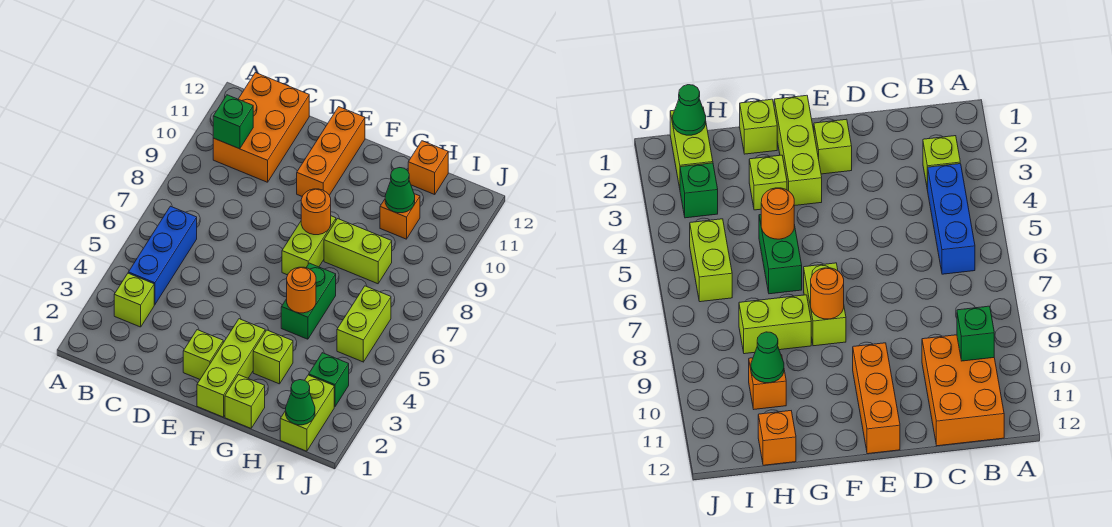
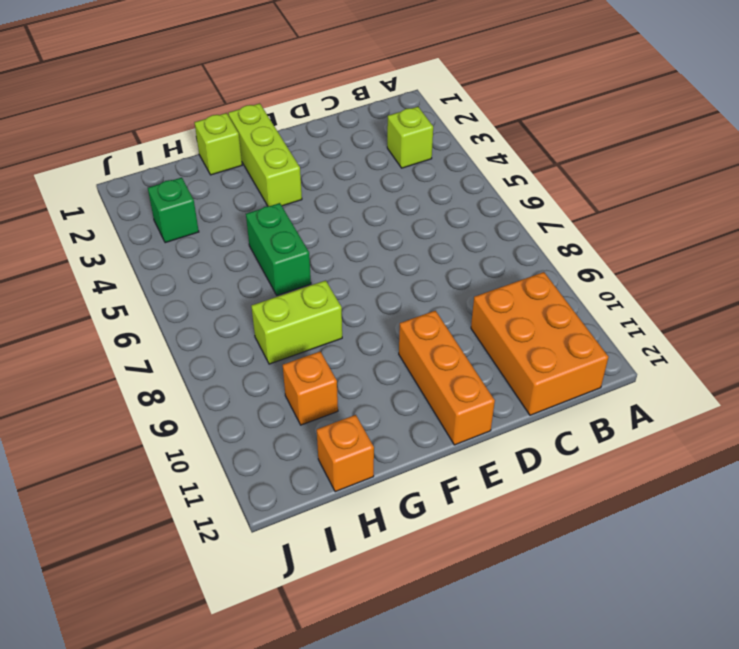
none -> blue 1x3 brick [128,206,197,305]
none -> lime 1x1 brick [183,330,223,379]
none -> lime 1x2 brick [282,216,336,275]

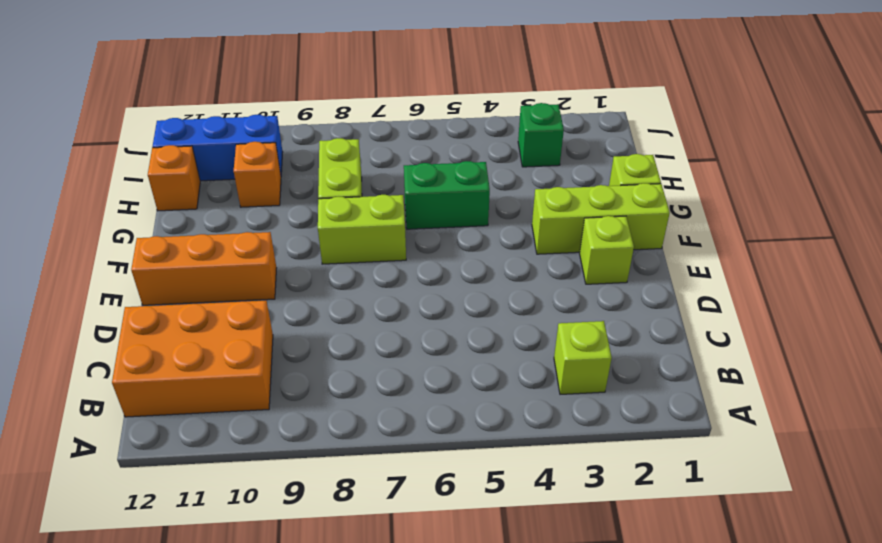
blue 1x3 brick [153,115,283,181] -> blue 1x3 brick moved to [128,206,197,305]
none -> lime 1x1 brick [253,330,293,384]
none -> lime 1x2 brick [280,375,334,451]
none -> lime 1x2 brick [337,286,391,362]

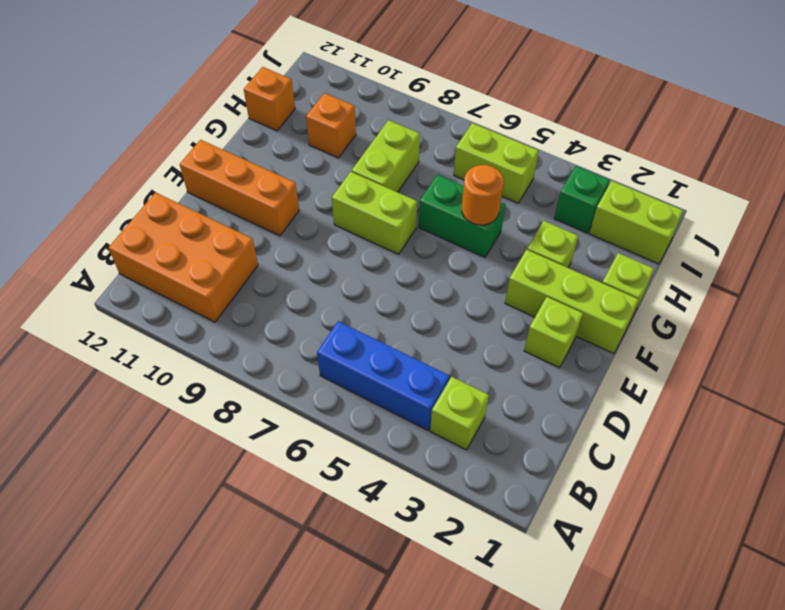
none -> green 1x1 brick [213,95,253,149]
none -> orange 1x1 round brick [301,189,331,235]
none -> green 1x1 cone [385,168,415,213]

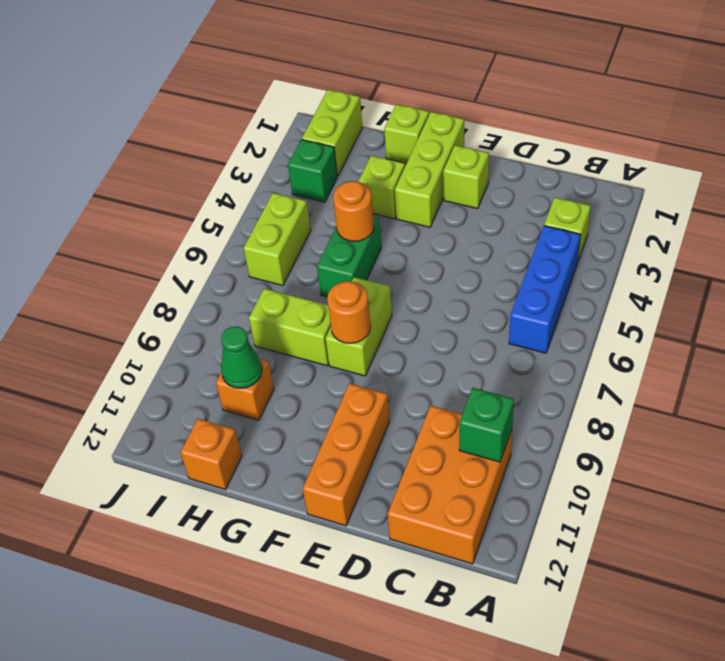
none -> green 1x1 cone [286,380,315,425]

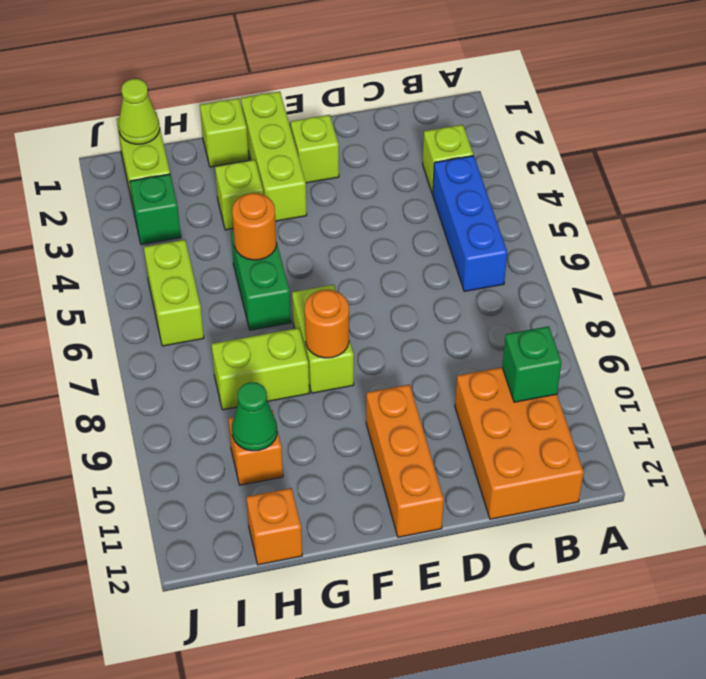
lime 1x1 cone [119,79,160,144] -> green 1x1 cone [286,380,315,425]

